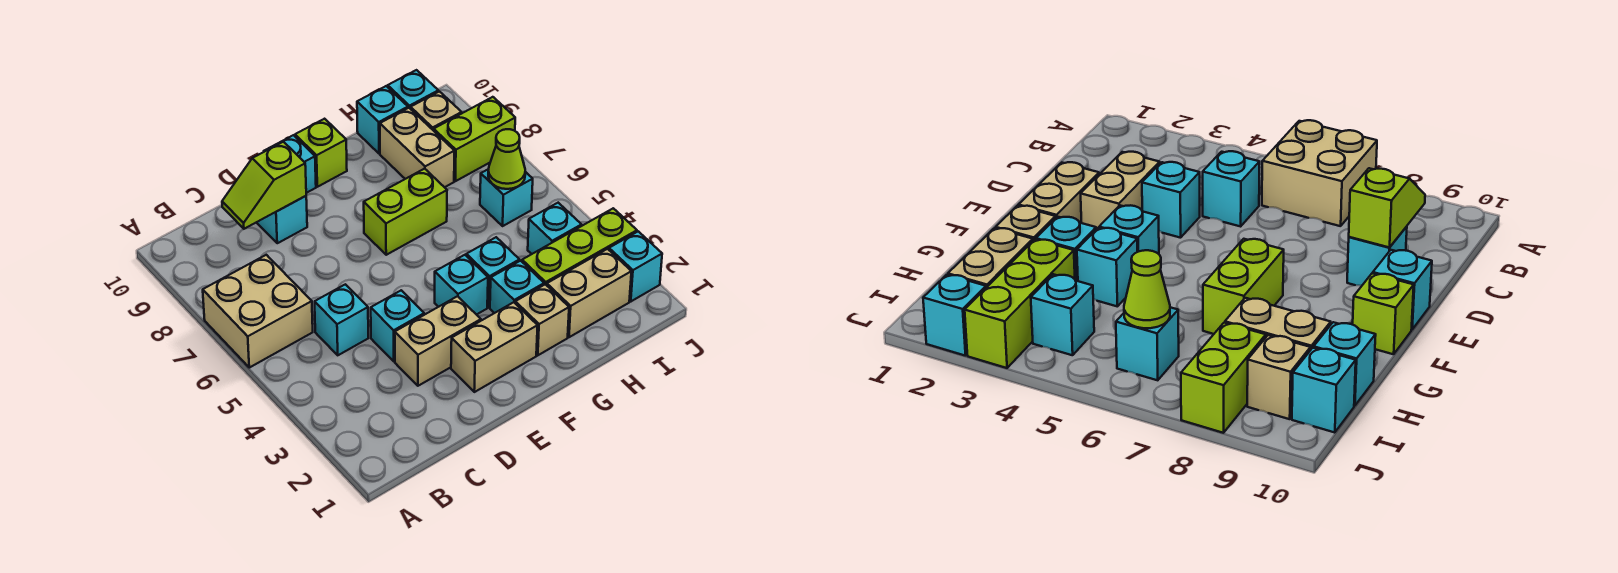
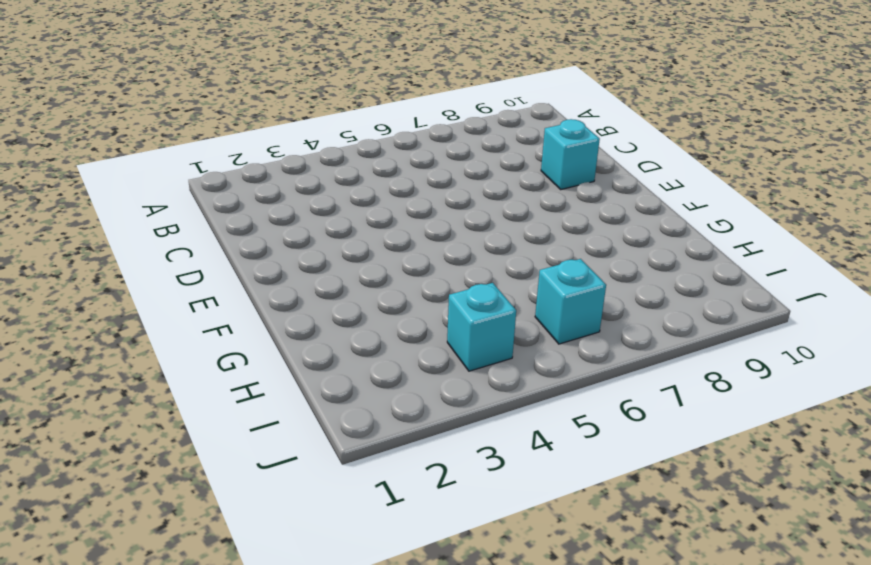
none -> tan 2x2 brick [203,255,313,368]
none -> cyan 1x1 brick [315,284,368,355]
none -> tan 1x2 brick [395,296,481,386]

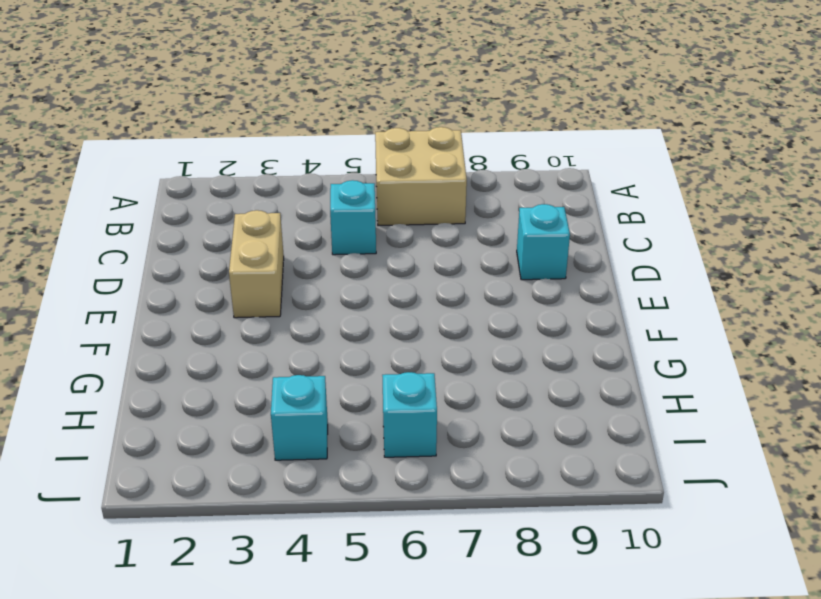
none -> cyan 1x1 brick [371,290,424,361]
none -> tan 1x2 brick [451,302,538,392]
none -> cyan 1x1 brick [264,135,316,193]

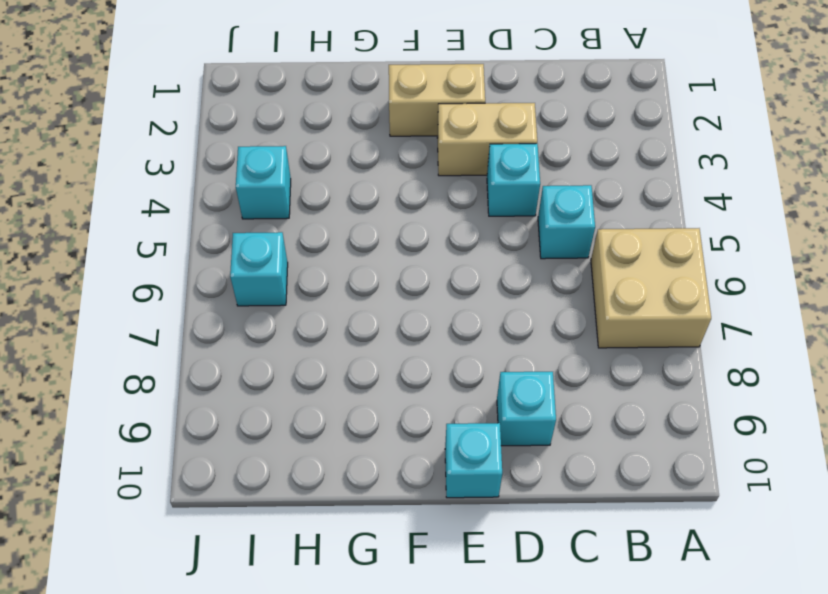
none -> cyan 1x1 brick [435,255,488,315]
none -> lime 1x2 brick [364,169,447,255]
none -> lime 1x1 brick [295,119,347,187]

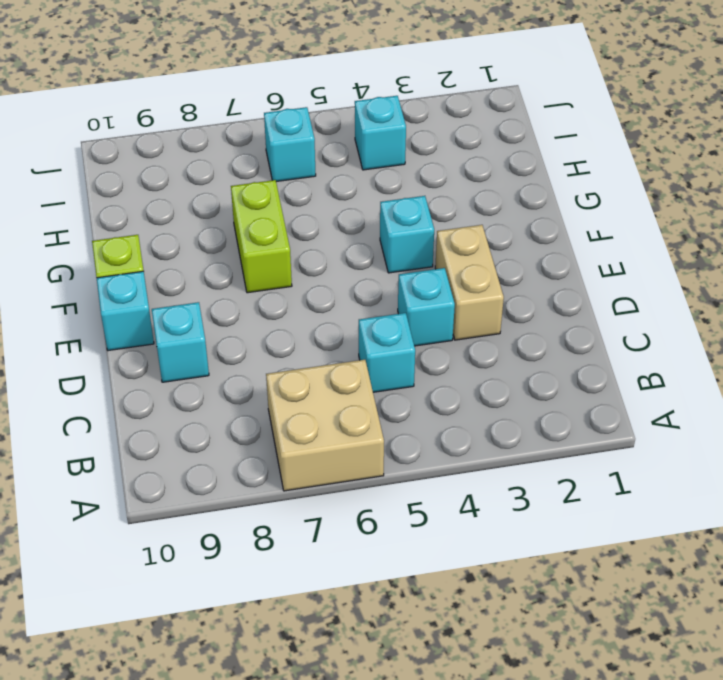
none -> tan 1x2 brick [451,302,538,392]
none -> tan 1x1 brick [515,284,569,355]
none -> cyan 1x1 brick [490,261,544,313]

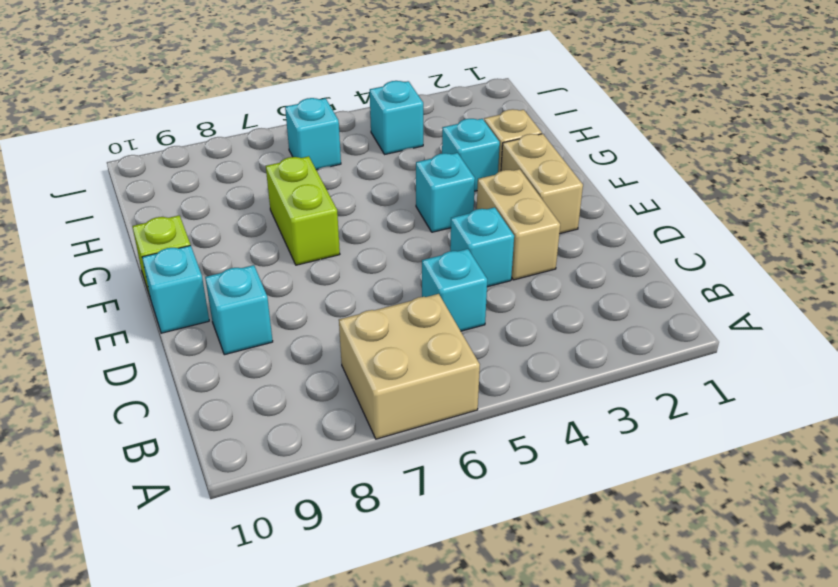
none -> cyan 1x1 brick [466,237,519,307]
none -> tan 1x2 brick [547,249,631,337]
none -> lime 1x3 brick [522,208,637,285]

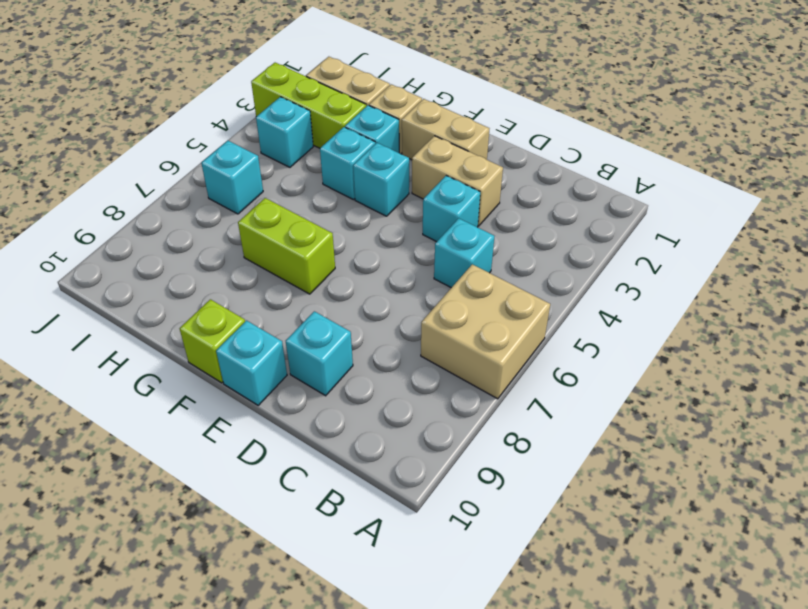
none -> tan 1x2 brick [380,108,454,187]
none -> cyan 1x1 brick [357,86,408,154]
none -> lime 1x2 brick [434,97,515,181]

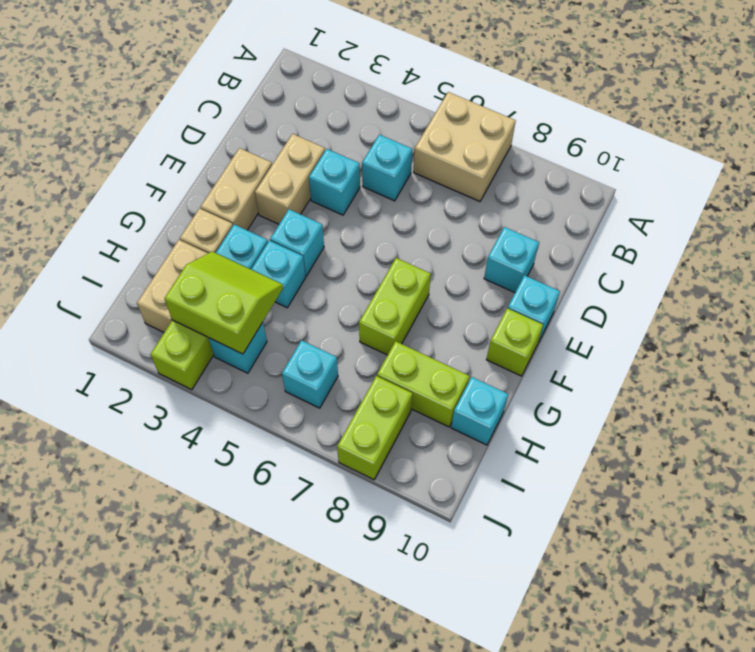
lime 2x2 slope [164,252,283,354] -> none
lime 1x2 brick [377,341,470,427] -> tan 1x2 brick [380,108,454,187]
none -> tan 1x1 brick [411,92,462,131]
none -> cyan 1x1 brick [388,70,438,109]
none -> cyan 1x1 brick [609,231,662,301]

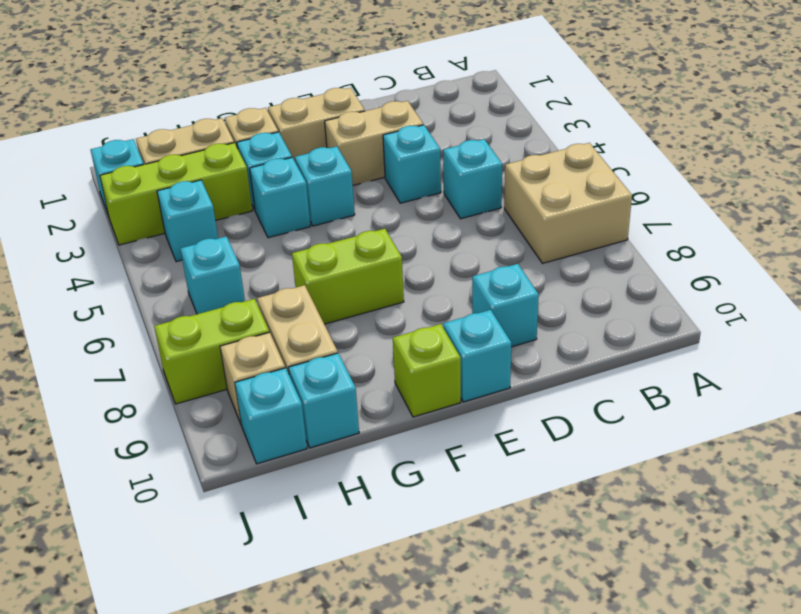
none -> lime 1x2 slope [222,142,306,229]
none -> lime 1x1 cone [488,129,525,189]

